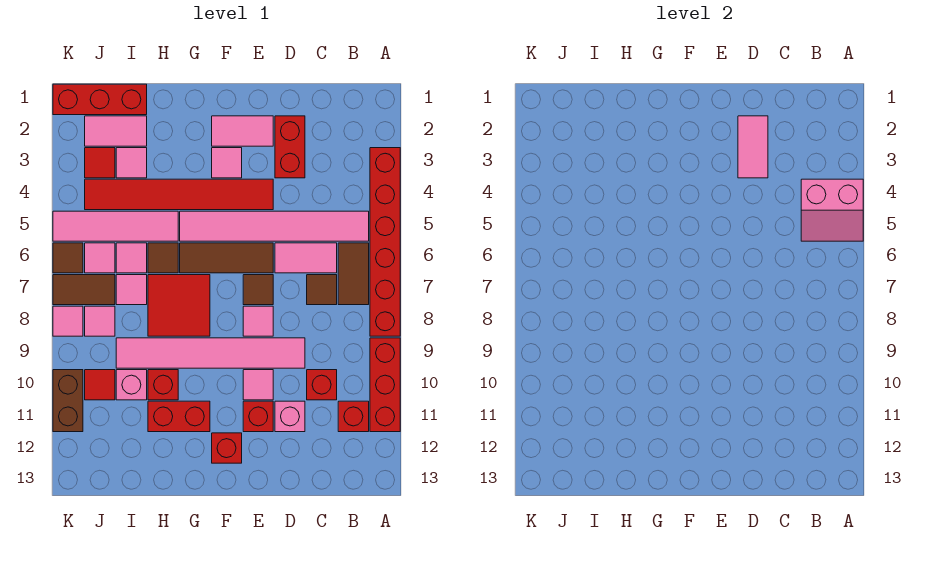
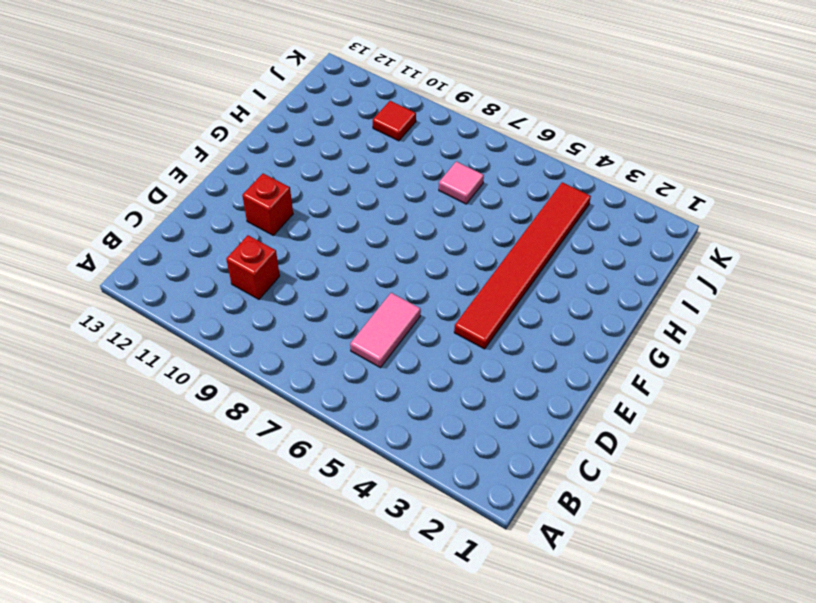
none -> red 1x6 brick [370,148,400,336]
none -> red 1x3 brick [370,338,400,432]
none -> pink 1x6 tile [180,211,369,241]
none -> brown 1x2 tile [338,243,369,305]

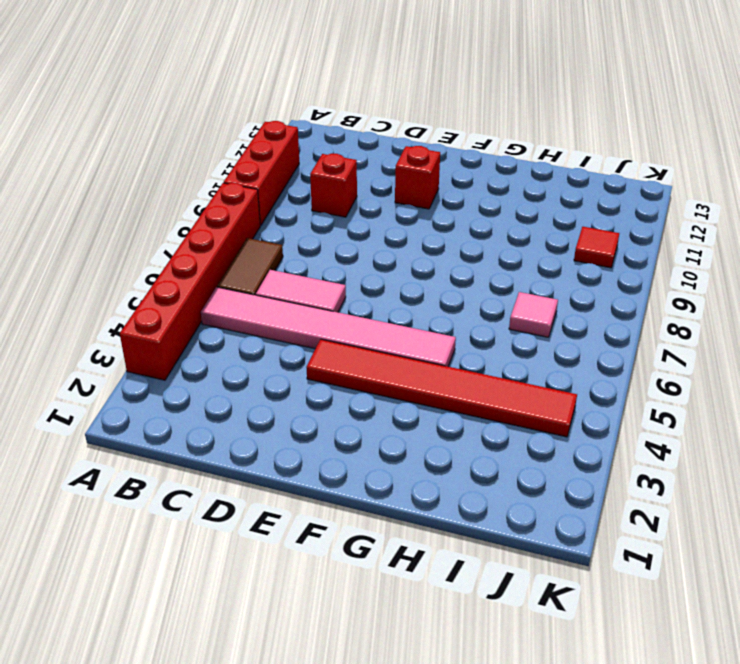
none -> red 1x1 brick [338,401,369,432]
none -> brown 1x1 tile [307,275,337,305]
none -> red 1x2 brick [275,116,305,178]
none -> pink 1x6 tile [116,338,305,368]

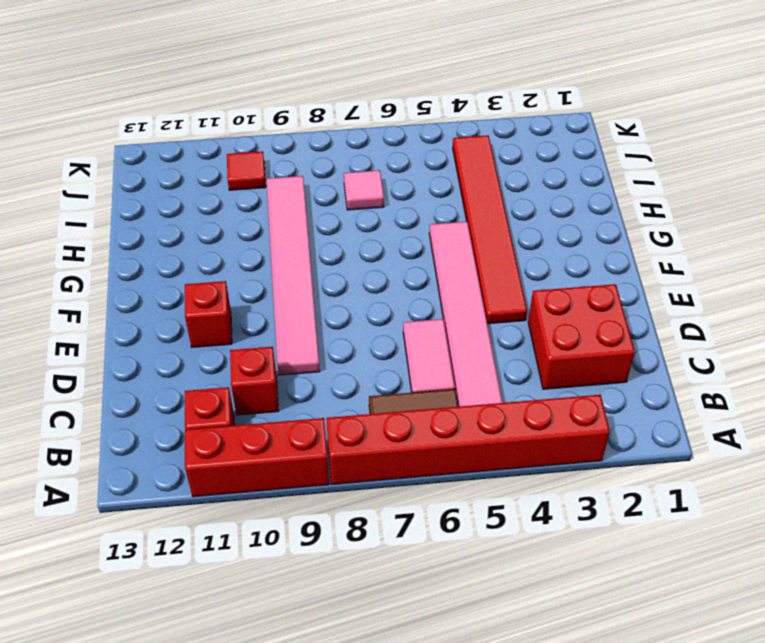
red 2x2 brick [528,284,635,389] -> red 1x2 brick [275,116,305,178]
none -> brown 1x1 tile [307,275,337,305]
none -> pink 1x1 brick [275,401,305,432]
none -> pink 1x2 tile [212,116,273,146]
none -> brown 1x3 tile [180,243,273,273]

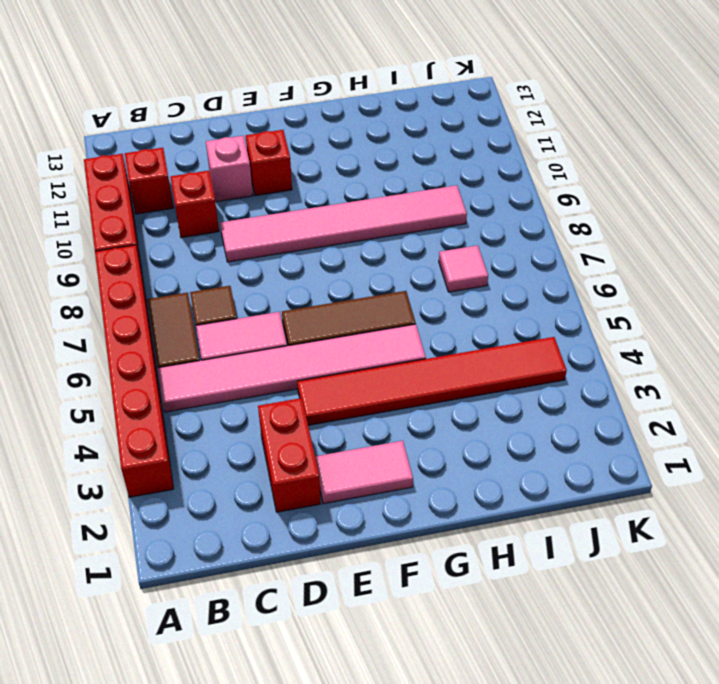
none -> brown 1x1 tile [243,275,273,305]
none -> pink 1x1 tile [243,306,273,336]
none -> pink 1x1 tile [243,370,273,400]
none -> pink 1x1 tile [212,148,242,178]

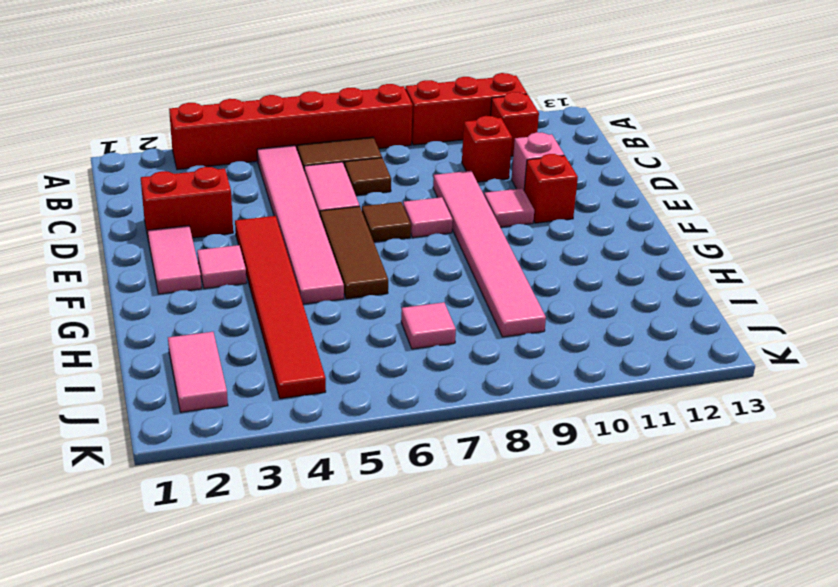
none -> red 1x1 brick [212,433,242,463]
none -> red 2x2 tile [148,275,210,336]
none -> red 1x2 brick [148,401,210,432]
none -> pink 1x4 tile [53,211,178,241]

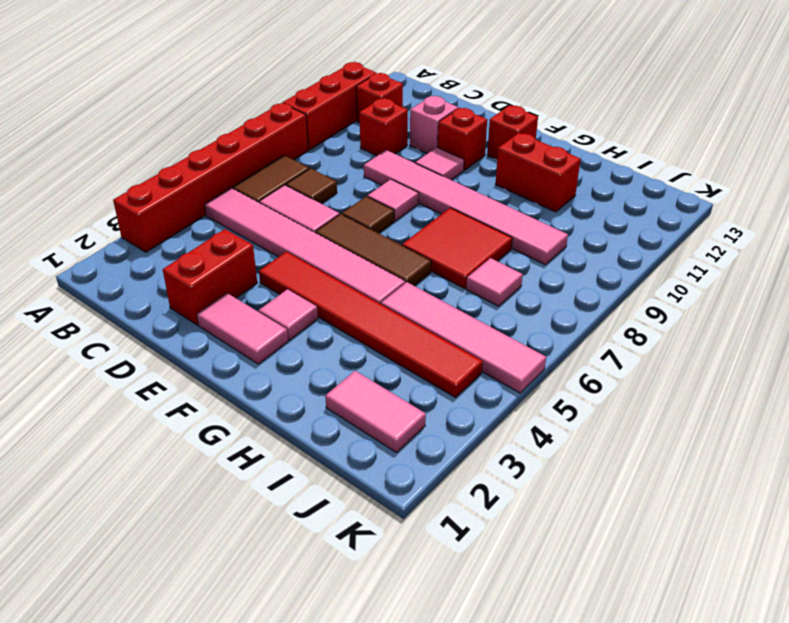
none -> brown 1x1 tile [148,243,178,273]
none -> red 1x1 brick [148,370,178,400]
none -> red 1x3 brick [53,84,147,115]
none -> pink 1x1 tile [116,148,147,178]

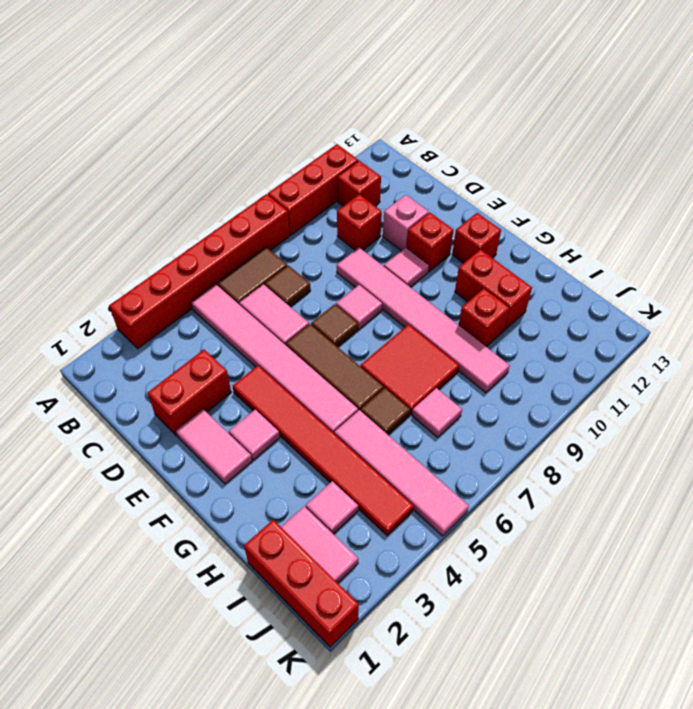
none -> pink 1x1 tile [116,243,147,273]
none -> pink 1x1 brick [116,370,147,400]
none -> red 1x1 tile [85,148,115,178]
none -> pink 1x1 tile [85,243,115,273]

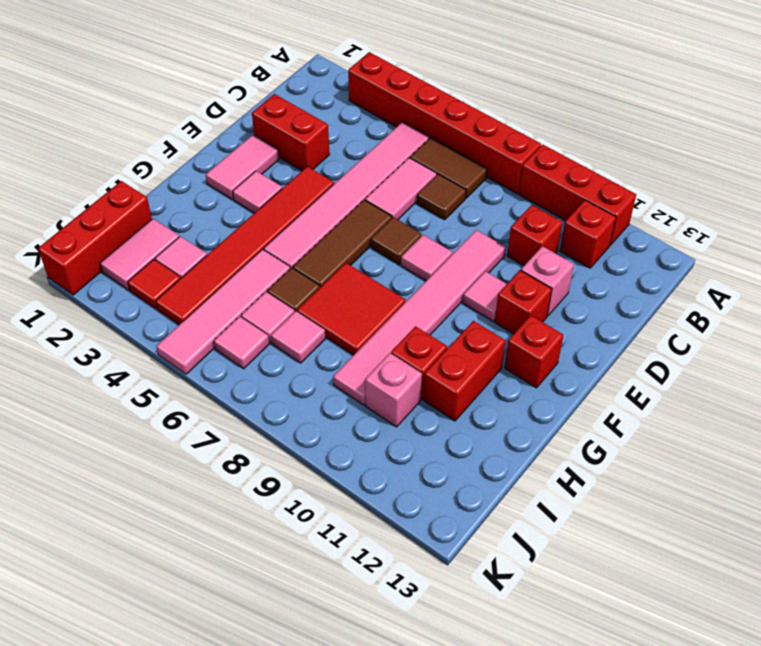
none -> brown 1x2 tile [53,275,115,305]
none -> pink 1x1 tile [85,306,115,336]
none -> red 1x1 tile [85,370,115,400]
none -> brown 1x1 tile [53,243,83,273]

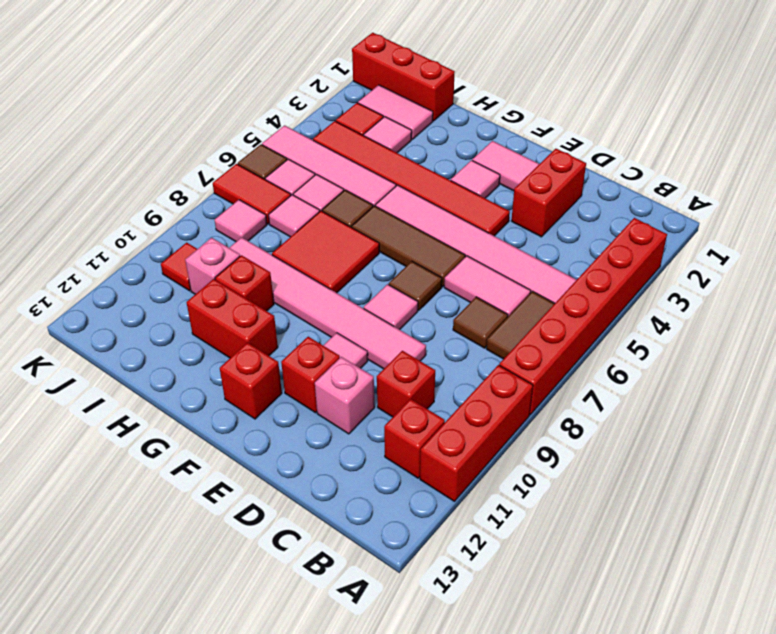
red 1x2 tile [213,164,291,224] -> brown 1x2 tile [53,275,115,305]
none -> pink 1x1 tile [53,306,83,336]
none -> brown 1x2 brick [53,370,83,432]
none -> pink 2x2 slope [801,179,863,241]
none -> pink 1x2 tile [738,116,768,178]

